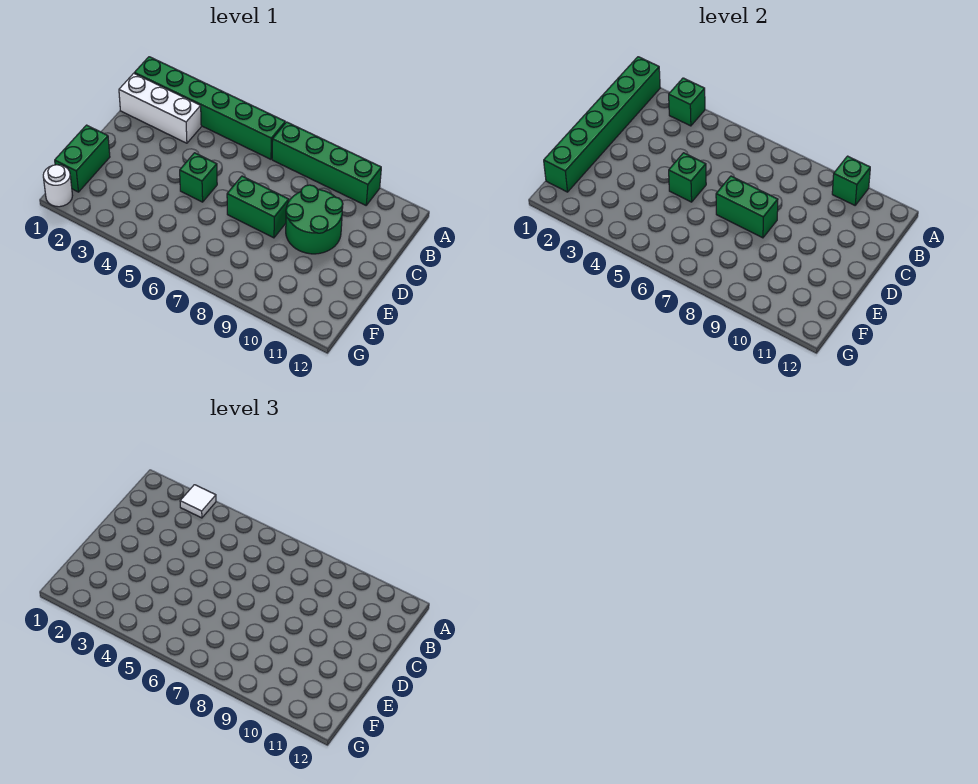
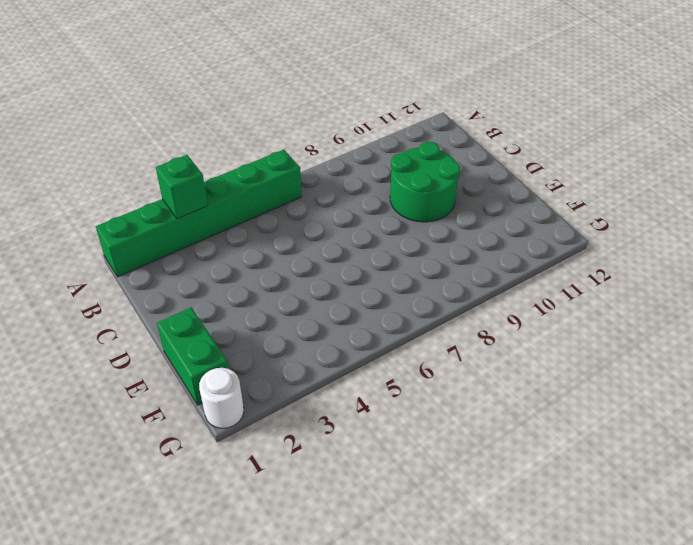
none -> green 1x4 brick [272,122,381,205]
none -> white 1x3 brick [119,73,201,143]
none -> green 1x1 brick [180,153,217,202]

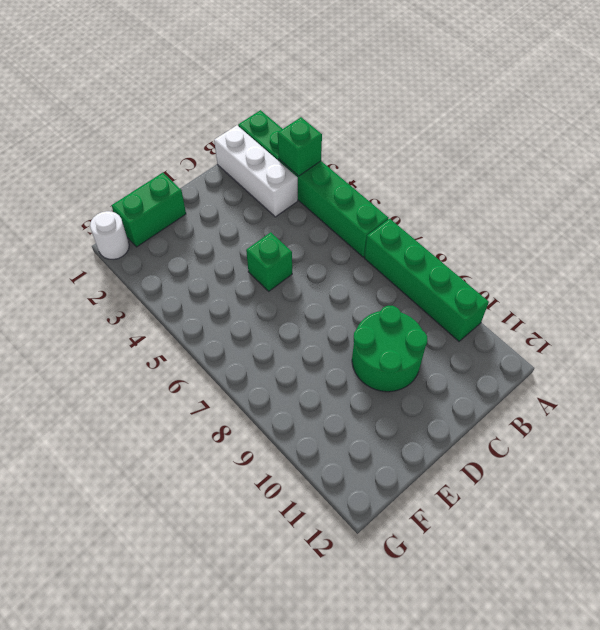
none -> green 1x2 brick [227,176,289,238]
none -> green 1x6 brick [544,57,660,192]
none -> green 1x1 brick [832,156,870,205]

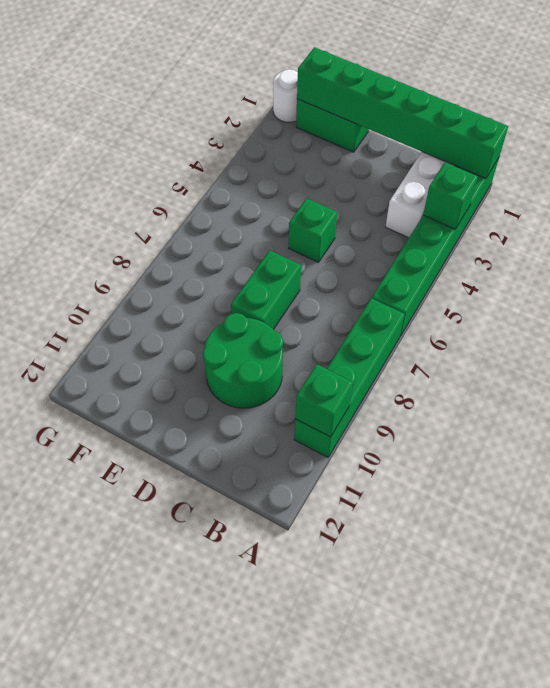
none -> green 1x1 brick [669,153,706,202]
none -> green 1x2 brick [716,176,778,238]
none -> white 1x1 tile [180,485,216,518]

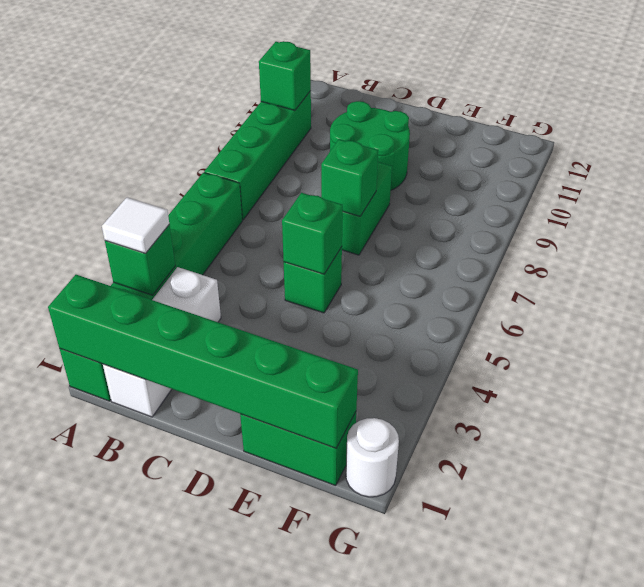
green 1x1 brick [321,139,378,216] -> green 1x2 brick [716,176,778,238]

